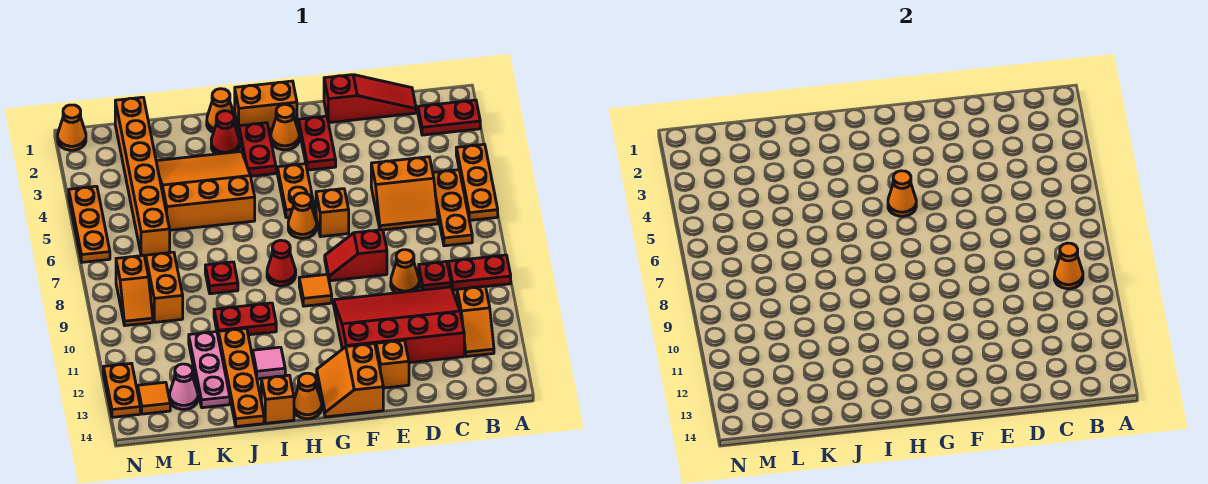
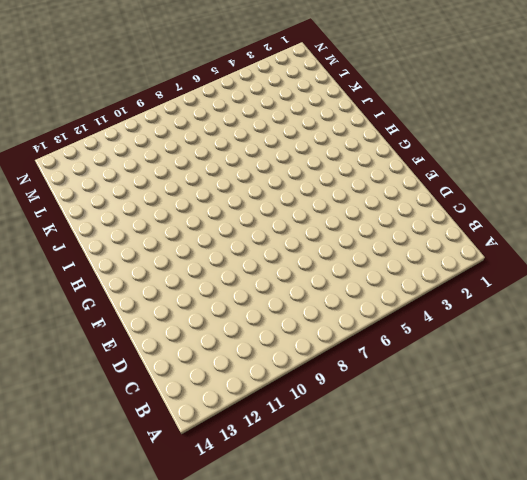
none -> red 1x2 plate [418,100,480,135]
none -> orange 1x3 plate [456,144,498,221]
none -> red 1x2 plate [448,255,511,290]
none -> orange 1x3 plate [433,170,472,246]

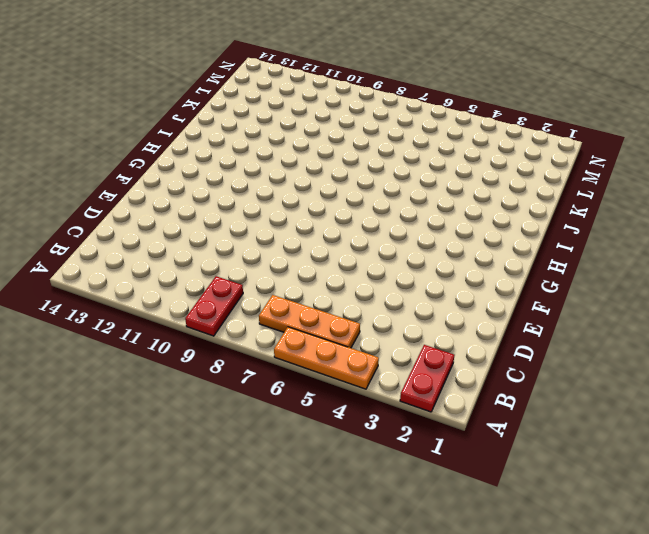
none -> orange 1x2 slope [457,286,494,356]
none -> red 1x3 slope [324,75,416,123]
none -> orange 2x2 slope [371,157,438,230]
none -> red 1x1 plate [419,261,451,290]

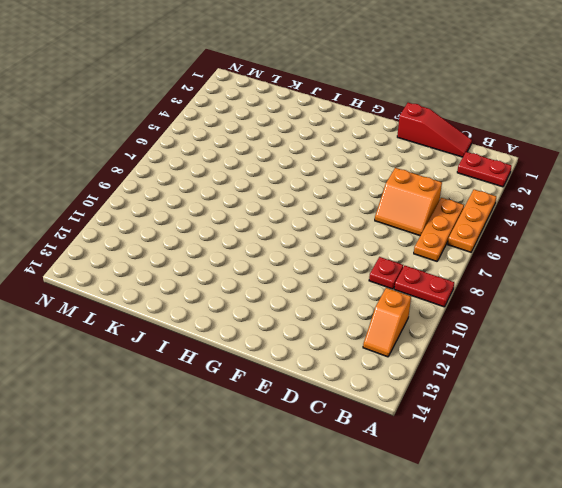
none -> red 3x4 slope [333,287,464,363]
none -> orange 1x1 cone [391,250,419,293]
none -> red 1x2 slope [325,230,387,281]
none -> orange 1x1 brick [376,340,409,388]

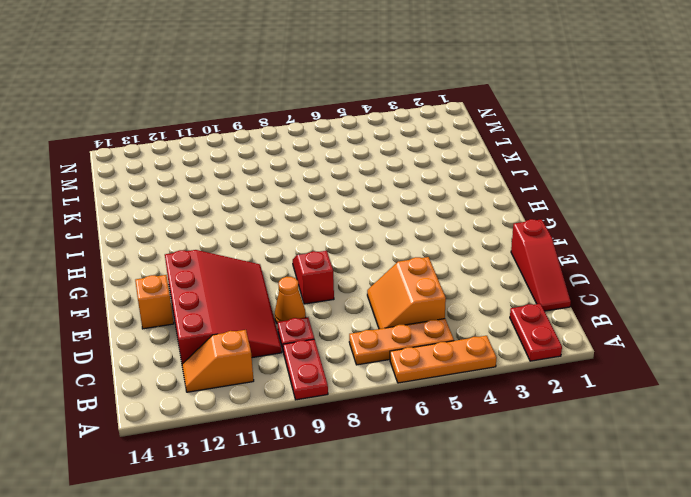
none -> red 1x2 plate [299,116,336,170]
none -> orange 1x1 brick [316,189,349,237]
none -> orange 2x2 slope [317,344,383,417]
none -> orange 1x2 brick [235,81,297,131]

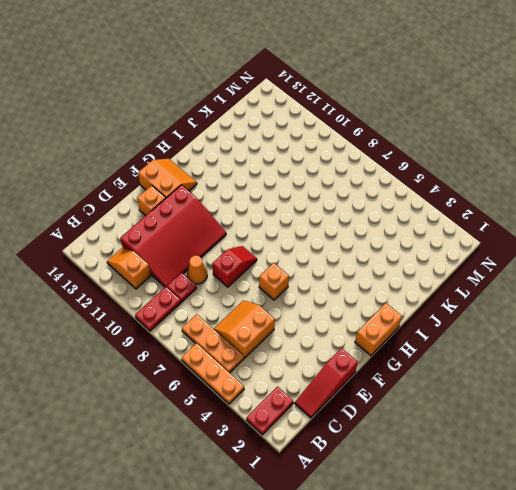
none -> red 1x2 plate [299,116,336,170]
none -> orange 1x1 cone [271,104,299,150]
none -> orange 1x2 plate [277,164,314,218]
none -> orange 1x1 cone [288,193,317,238]

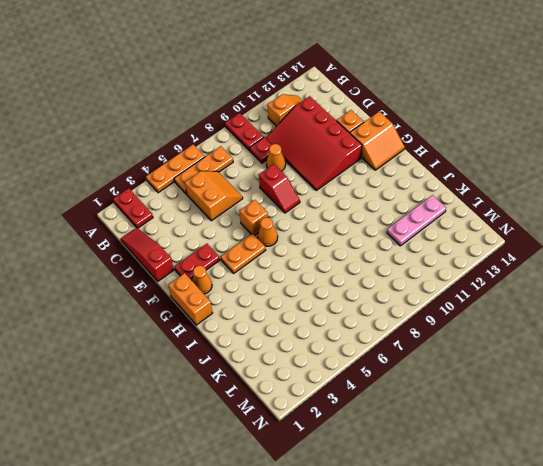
none -> orange 1x1 tile [299,274,332,306]
none -> red 1x2 plate [239,123,276,176]
none -> red 1x1 cone [267,240,296,286]
none -> orange 1x1 cone [294,373,322,419]

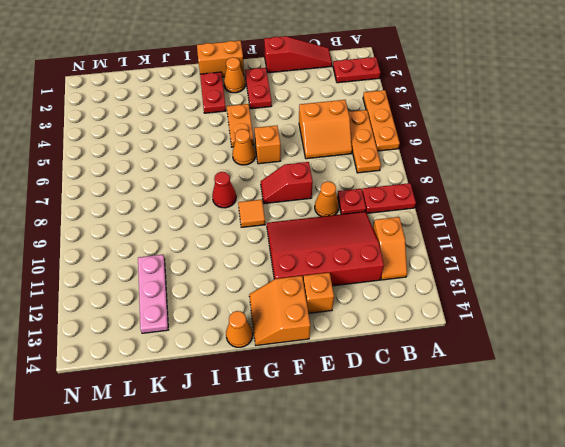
none -> orange 1x1 cone [207,89,235,132]
none -> red 1x1 cone [211,111,240,154]
none -> orange 3x3 slope [156,151,255,230]
none -> red 1x2 plate [214,303,276,335]

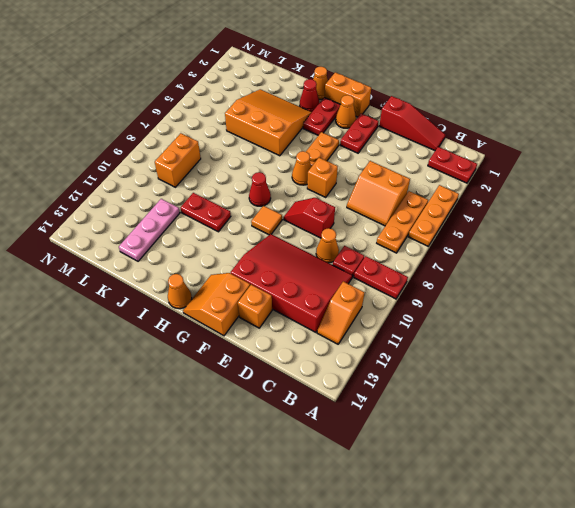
none -> pink 1x1 tile [253,347,285,379]
none -> orange 1x1 brick [261,375,294,423]
none -> red 1x1 plate [205,262,238,294]
none -> orange 1x4 plate [218,328,264,427]

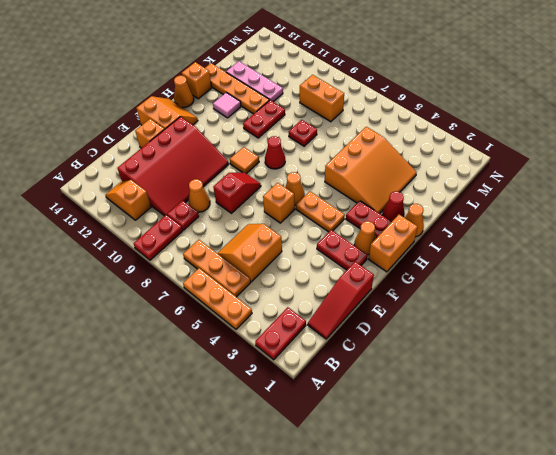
none -> orange 1x6 brick [115,97,170,256]
none -> pink 1x1 cone [170,364,198,409]
none -> orange 1x2 slope [116,255,153,326]
none -> orange 1x1 tile [138,382,170,414]

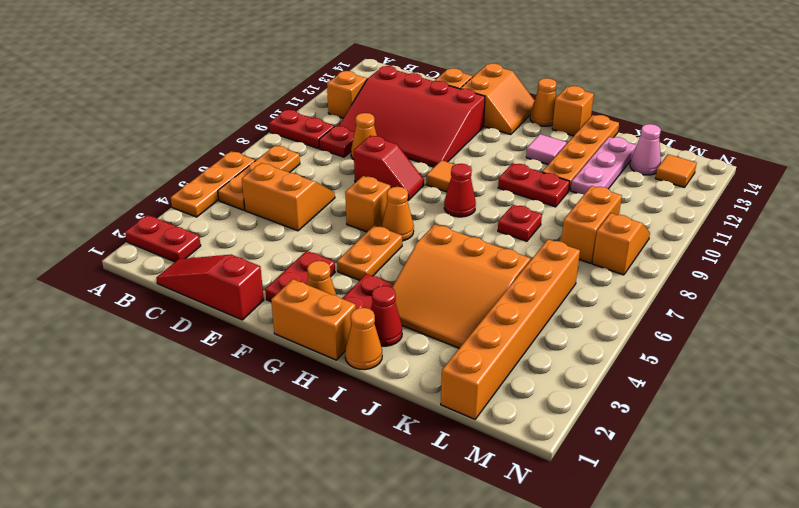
none -> orange 1x1 cone [58,105,86,150]
none -> orange 1x3 plate [69,186,110,262]
none -> orange 1x2 plate [103,363,140,417]
none -> orange 1x1 cone [1054,243,1083,289]

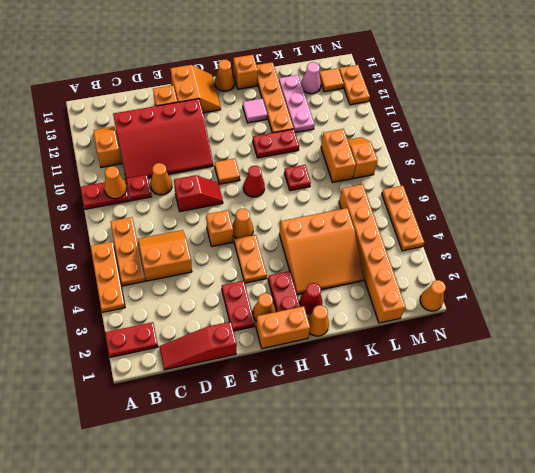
none -> orange 1x1 cone [888,171,916,216]

